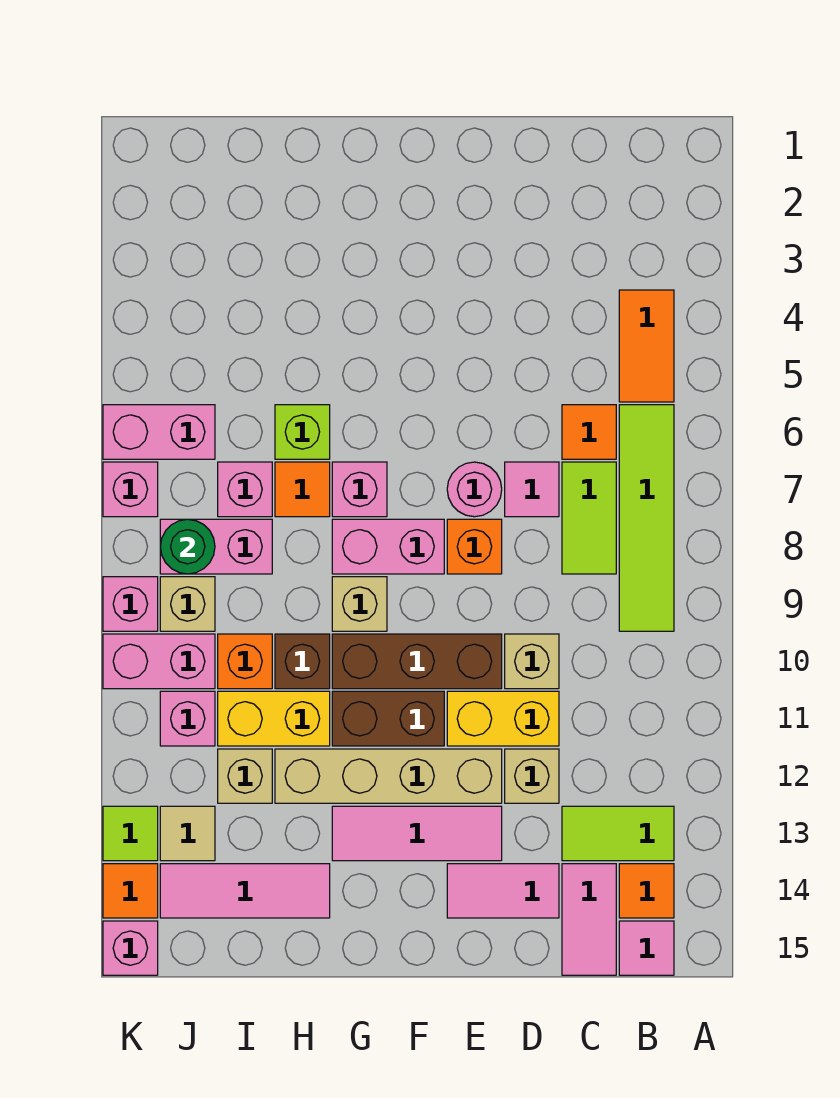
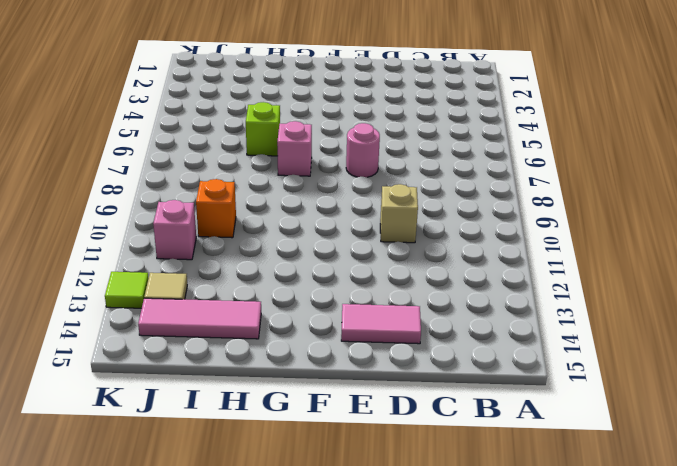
none -> orange 1x2 tile [619,290,674,402]
none -> lime 1x4 tile [619,405,674,631]
none -> lime 1x2 tile [562,806,674,861]
none -> orange 1x1 tile [619,864,674,918]

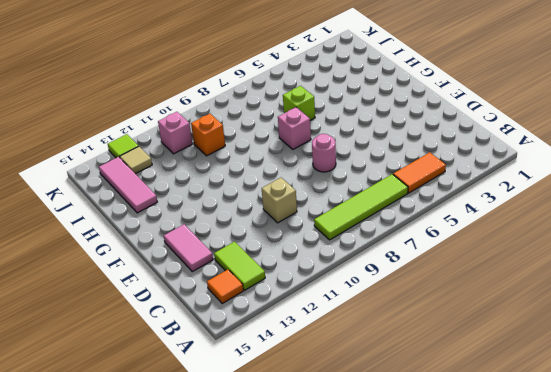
none -> pink 1x1 tile [619,921,674,975]
none -> orange 1x1 tile [562,405,616,459]
none -> lime 1x2 tile [562,462,616,574]
none -> pink 1x2 tile [562,864,616,975]

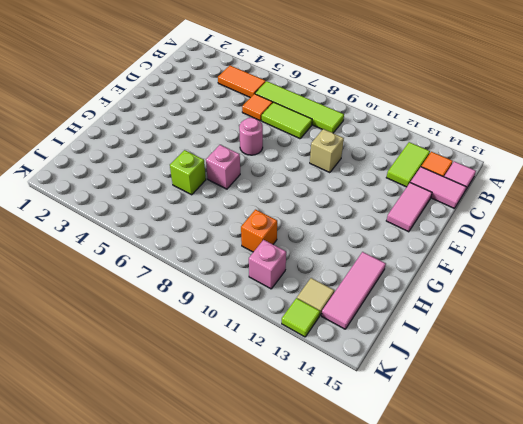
none -> pink 1x1 tile [505,462,559,517]
none -> yellow 1x2 brick [447,691,559,746]
none -> tan 1x1 brick [505,749,559,803]
none -> orange 1x1 brick [447,519,502,574]

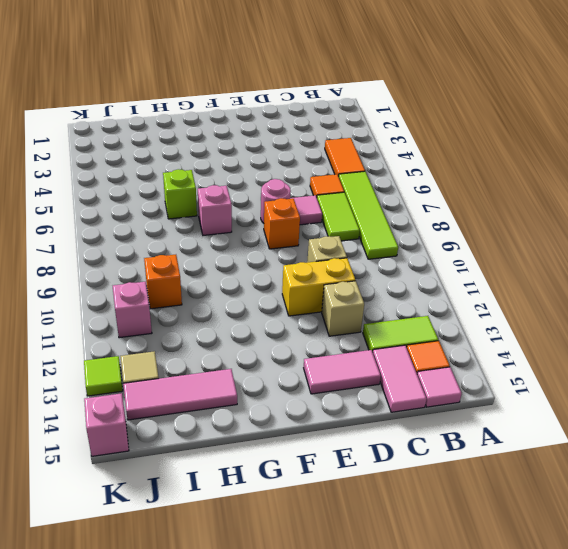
none -> brown 1x3 brick [332,634,502,689]
none -> tan 1x4 brick [275,749,502,803]
none -> pink 1x3 tile [332,806,502,861]
none -> pink 1x2 brick [332,519,444,574]

